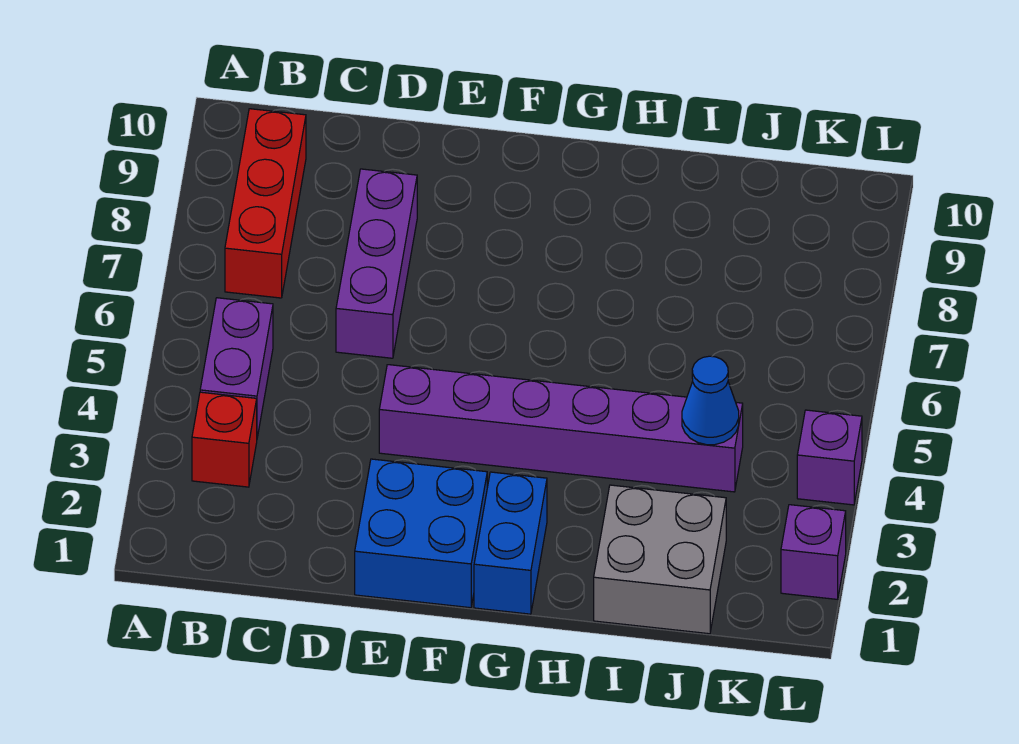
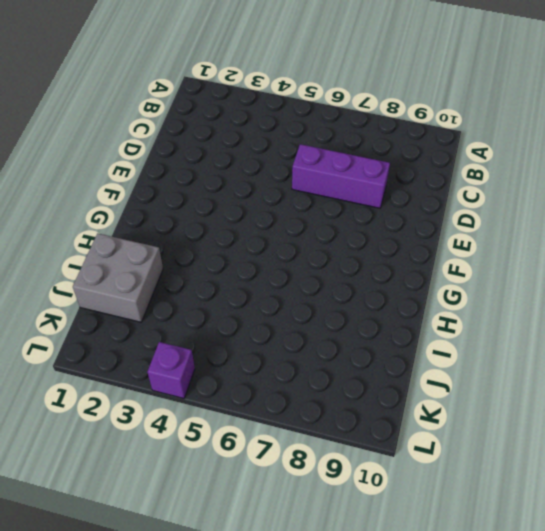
none -> red 1x1 brick [192,392,257,487]
none -> purple 1x2 brick [200,298,273,437]

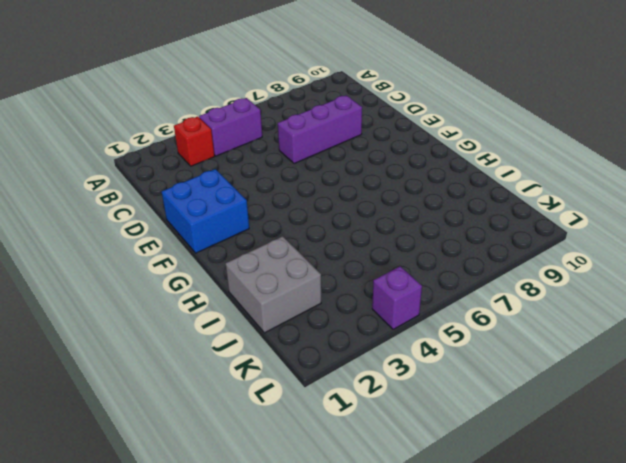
none -> red 1x3 brick [225,109,306,298]
none -> purple 1x6 brick [379,365,743,492]

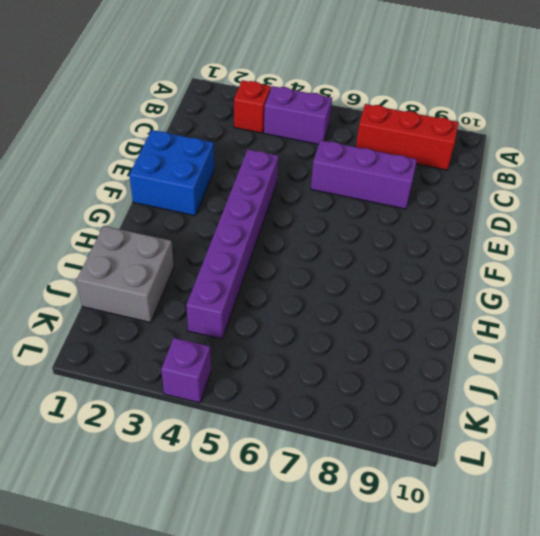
none -> blue 1x2 brick [474,472,547,614]
none -> purple 1x1 brick [781,505,846,599]

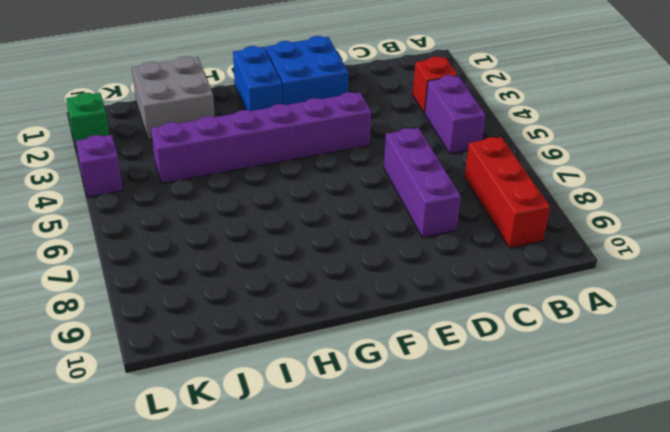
green 1x1 brick [66,93,109,152] -> purple 1x1 brick [781,505,846,599]
none -> blue 1x1 cone [682,356,739,445]

